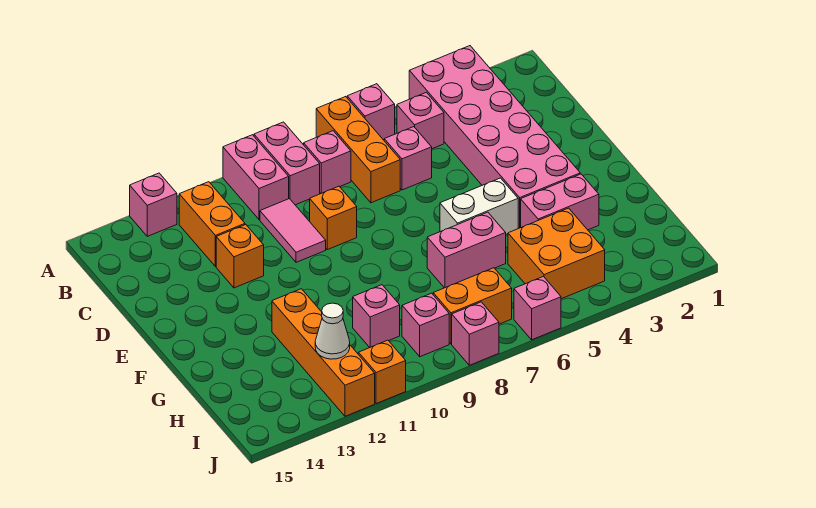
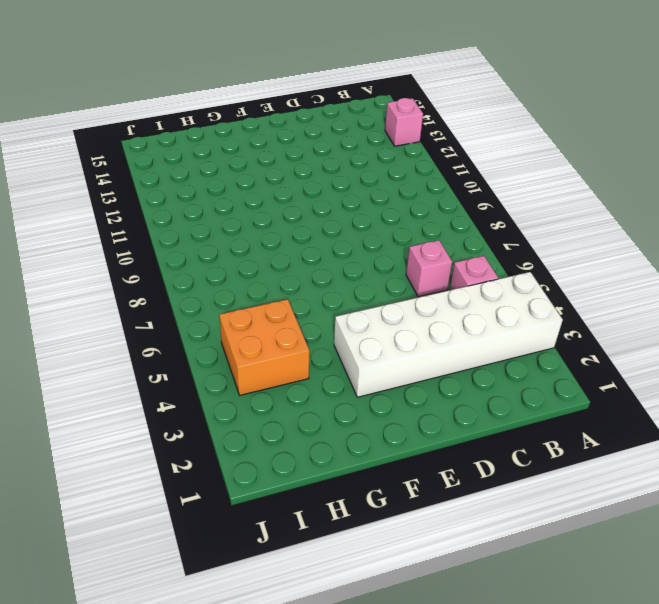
white 2x6 brick [334,272,563,397] -> pink 2x6 brick [409,46,580,228]
none -> pink 1x1 brick [347,84,395,140]
none -> orange 1x3 brick [316,97,400,203]
none -> pink 1x2 brick [254,122,320,205]

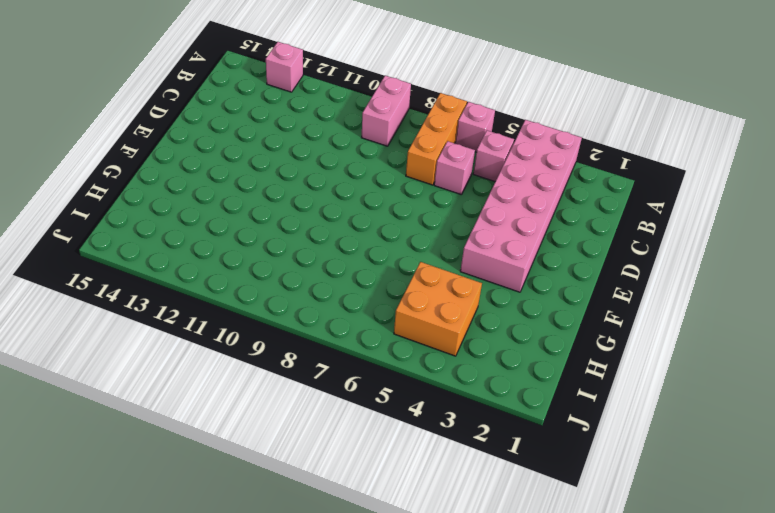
none -> pink 1x2 brick [223,135,289,220]
none -> pink 1x1 brick [304,131,351,193]
none -> orange 1x2 brick [179,182,245,267]

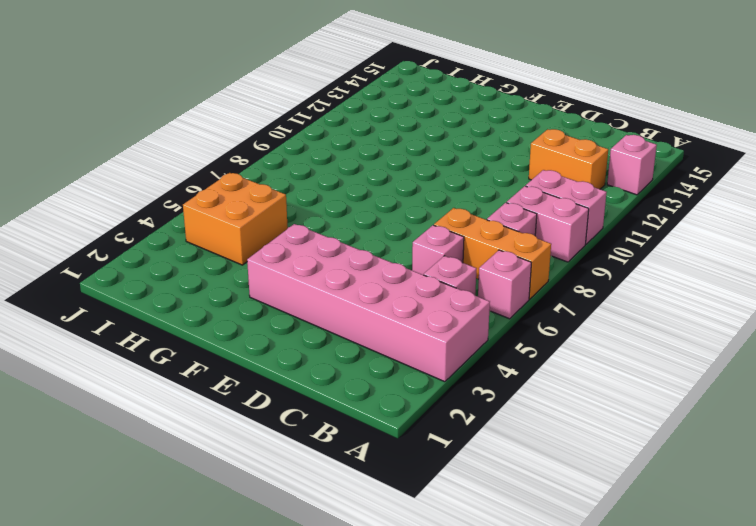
none -> pink 1x2 tile [260,199,326,262]
none -> orange 1x1 brick [310,186,357,250]
none -> orange 1x1 brick [216,225,264,288]

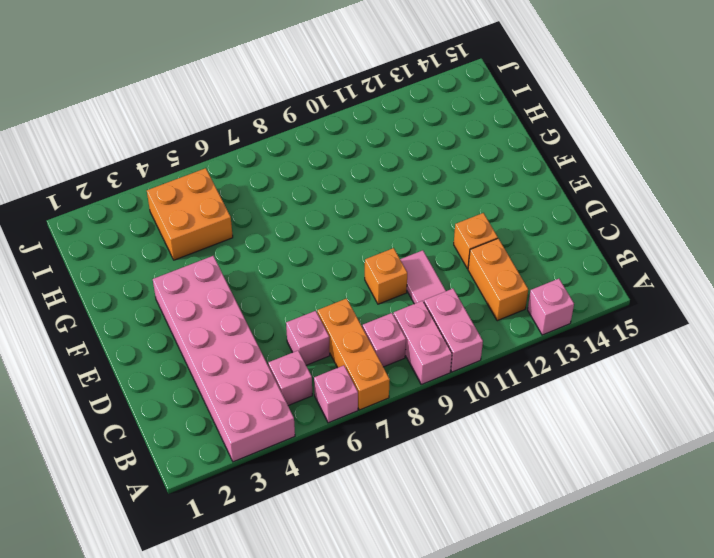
none -> white 1x2 brick [440,178,518,234]
none -> pink 1x2 brick [521,174,599,230]
none -> pink 1x2 brick [427,212,506,288]

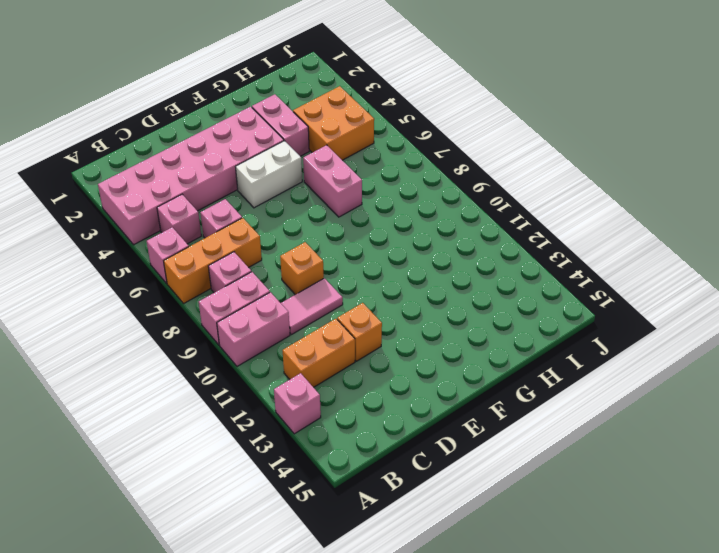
white 1x2 brick [236,141,302,208] -> white 1x2 brick turned to [440,178,518,234]
none -> orange 1x4 brick [272,289,375,416]
none -> pink 1x1 brick [353,285,400,347]
none -> orange 1x2 brick [433,268,512,344]

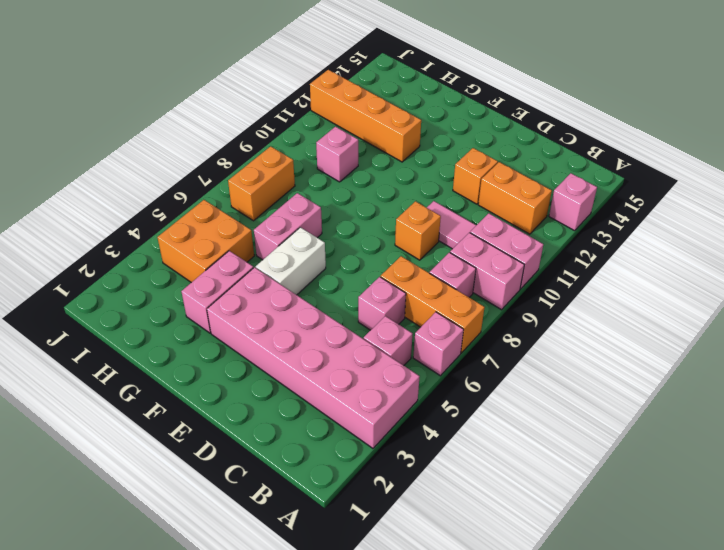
none -> pink 1x1 brick [402,293,449,357]
none -> pink 1x1 brick [514,276,561,340]
none -> pink 1x1 brick [452,302,499,365]

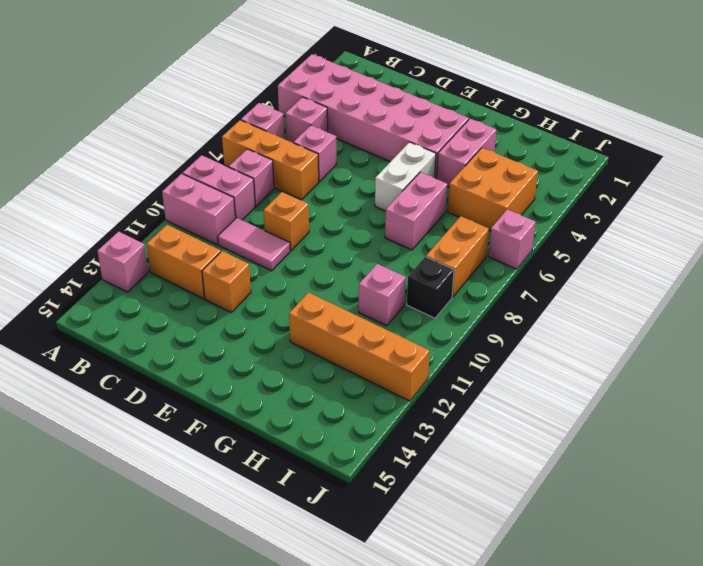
black 1x1 brick [407,257,454,318] -> pink 1x1 brick [402,293,449,357]
none -> pink 1x1 brick [452,302,499,365]
none -> orange 1x1 brick [358,340,406,404]
none -> white 1x1 cone [315,303,350,359]

